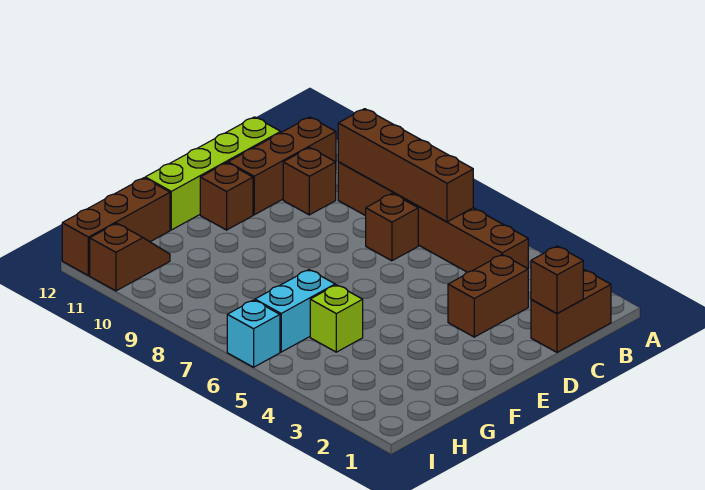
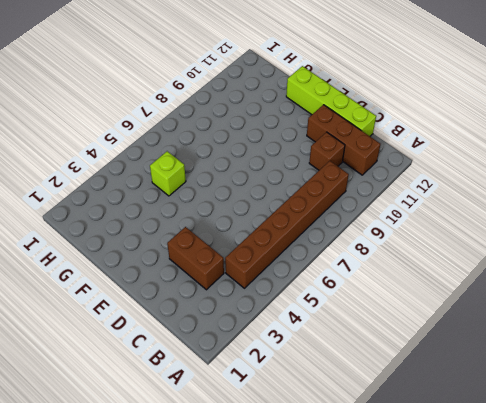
none -> brown 1x2 brick [531,270,611,352]
none -> brown 1x1 brick [366,194,418,261]
none -> brown 1x1 brick [200,163,253,230]

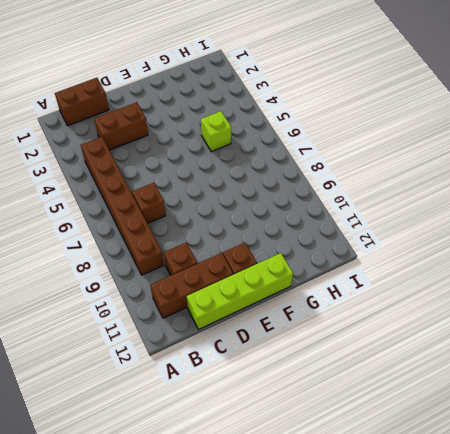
none -> cyan 1x2 brick [255,270,335,352]
none -> brown 1x3 brick [62,178,170,276]
none -> brown 1x2 slope [90,223,170,291]

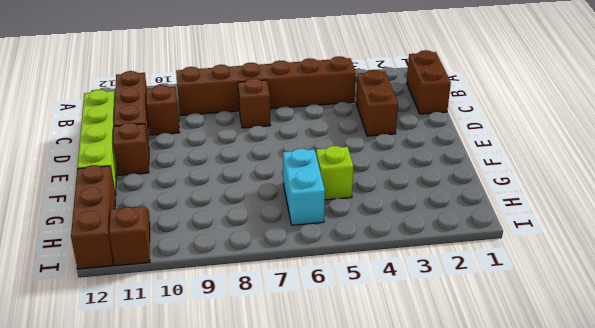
none -> cyan 1x1 brick [227,300,280,367]
none -> brown 1x4 brick [338,109,473,222]
none -> brown 1x1 brick [531,246,583,314]

